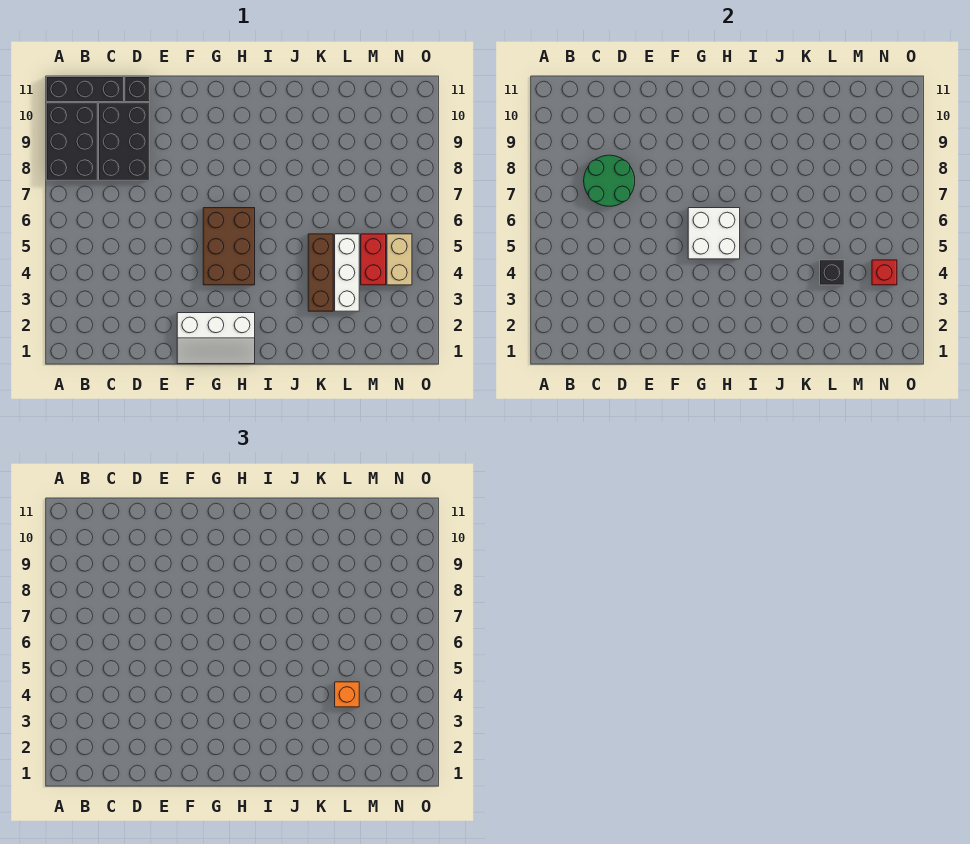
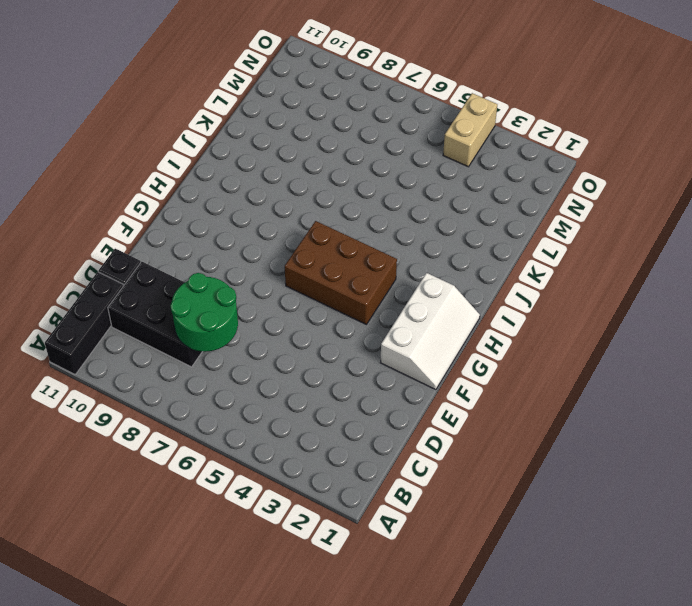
tan 1x2 brick [443,93,497,167] -> tan 1x2 brick turned to [387,234,412,285]
none -> black 2x3 brick [46,103,97,180]
none -> brown 1x3 brick [308,234,333,311]
none -> white 1x3 brick [335,234,359,311]

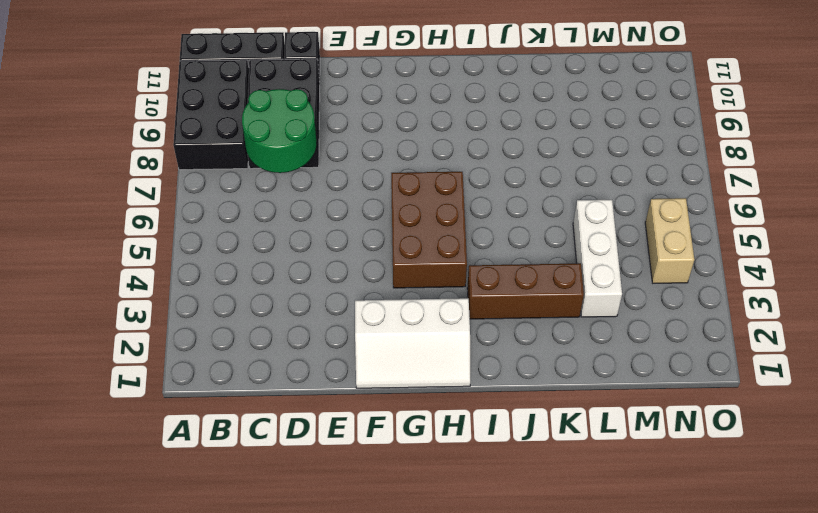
brown 1x3 brick [467,263,584,319] -> brown 1x3 brick turned to [308,234,333,311]
none -> red 1x2 brick [361,234,386,285]
none -> white 2x2 brick [688,208,740,259]
none -> black 1x1 brick [820,260,844,285]

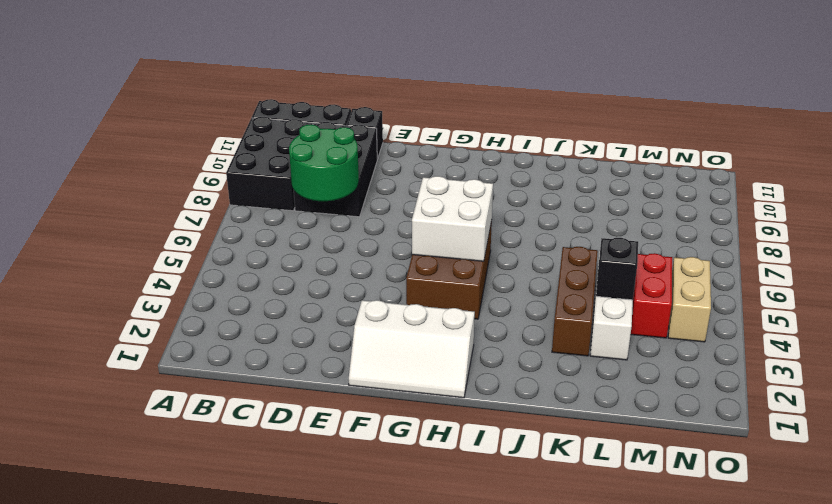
none -> red 1x1 brick [872,260,897,285]
none -> orange 1x1 brick [335,682,359,707]

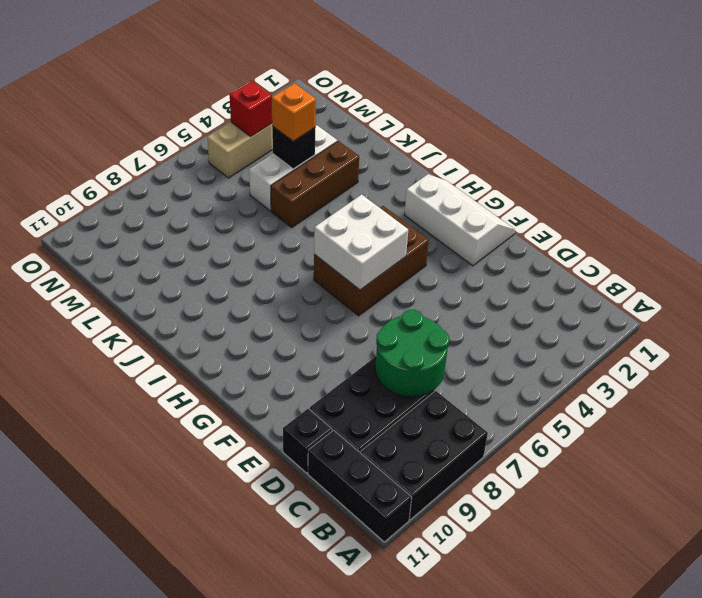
none -> red 1x2 brick [361,234,386,285]

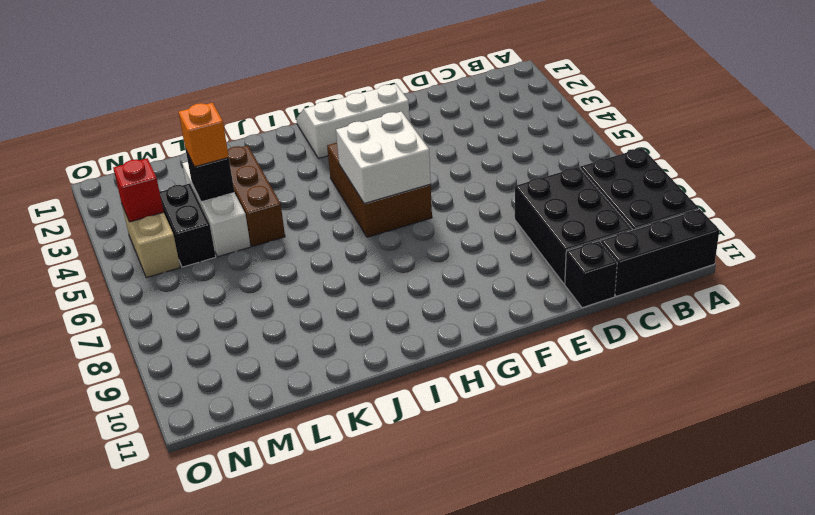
black 1x2 brick [160,183,216,267] -> red 1x2 brick [361,234,386,285]
none -> green 2x2 round brick [584,155,635,206]

